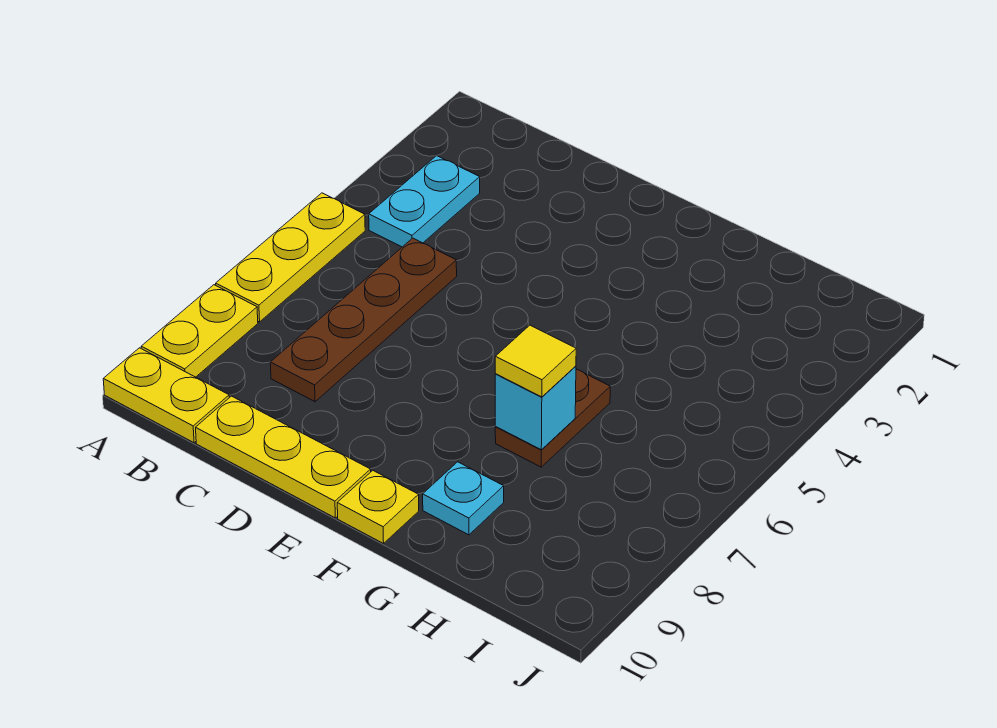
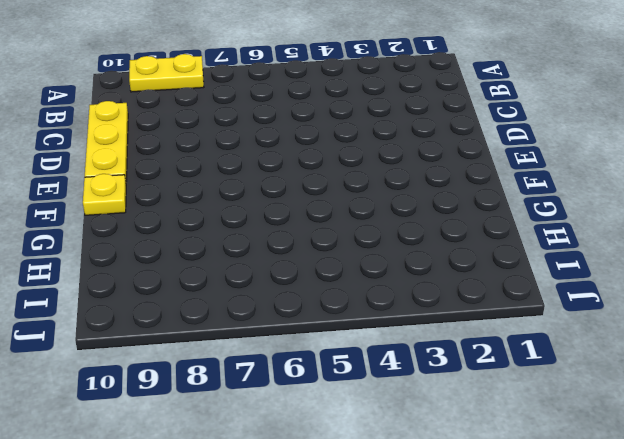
none -> yellow 1x3 plate [216,193,365,322]
none -> yellow 1x2 plate [103,348,229,443]

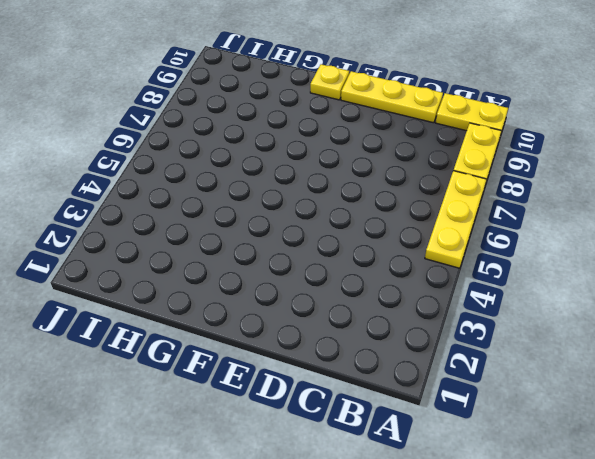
none -> cyan 1x2 plate [369,156,480,247]
none -> brown 1x4 plate [270,238,457,402]

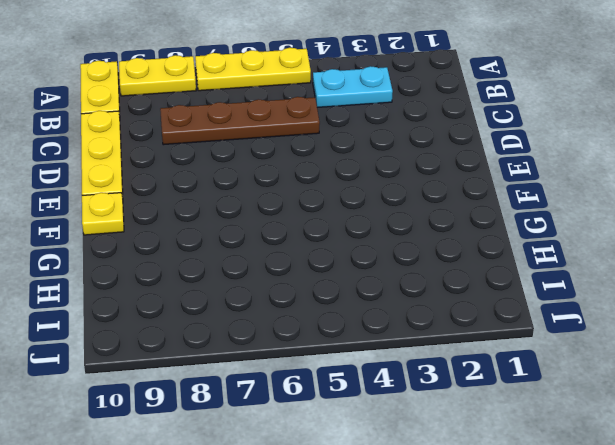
none -> brown 1x2 plate [495,369,610,467]
none -> cyan 1x1 plate [423,462,504,535]

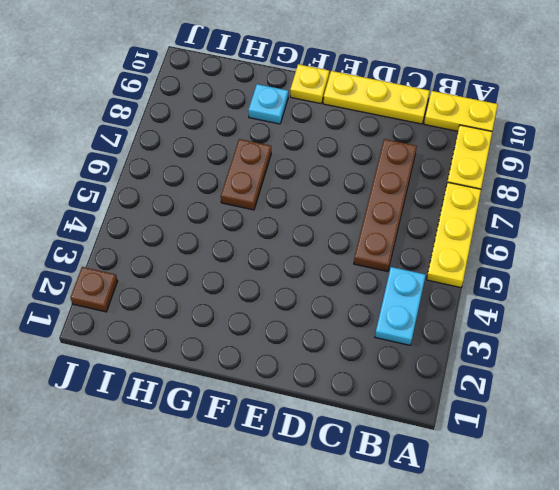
brown 1x1 plate [70,267,118,312] -> none
none -> cyan 1x1 brick [495,366,576,450]
none -> yellow 1x1 tile [495,325,576,397]

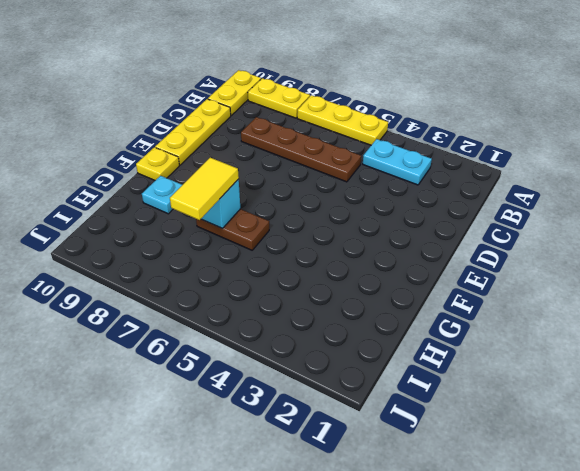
yellow 1x2 tile [170,158,239,220] -> yellow 1x1 tile [495,325,576,397]

